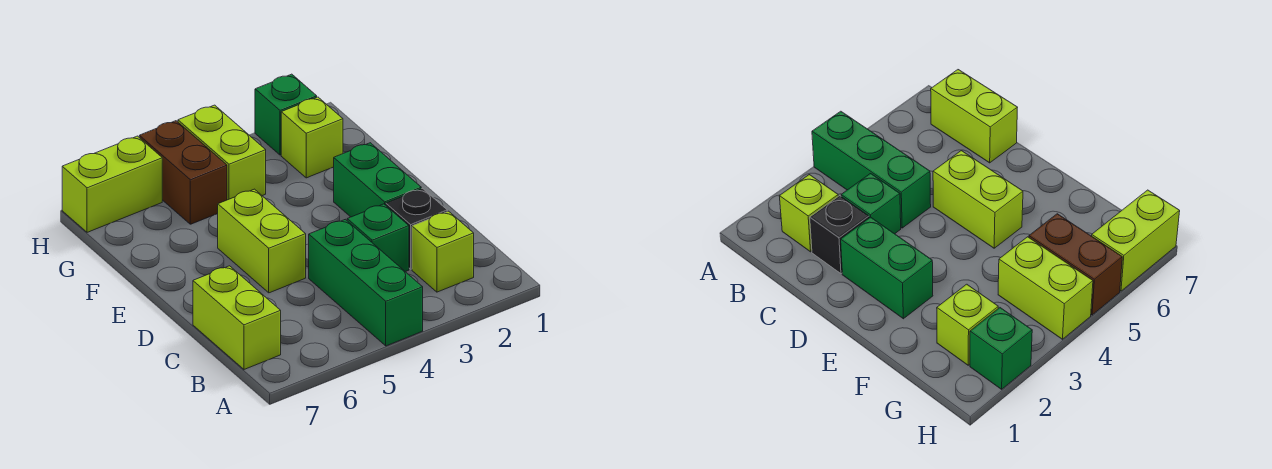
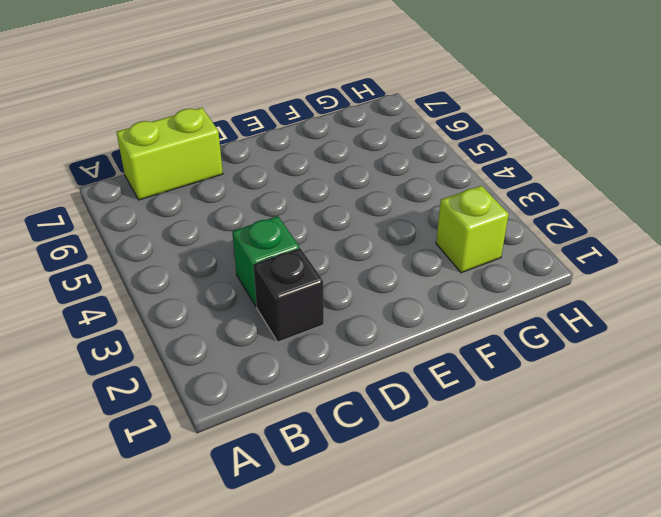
none -> green 1x3 brick [309,219,423,346]
none -> lime 1x1 brick [412,211,474,292]
none -> green 1x2 brick [334,143,421,217]

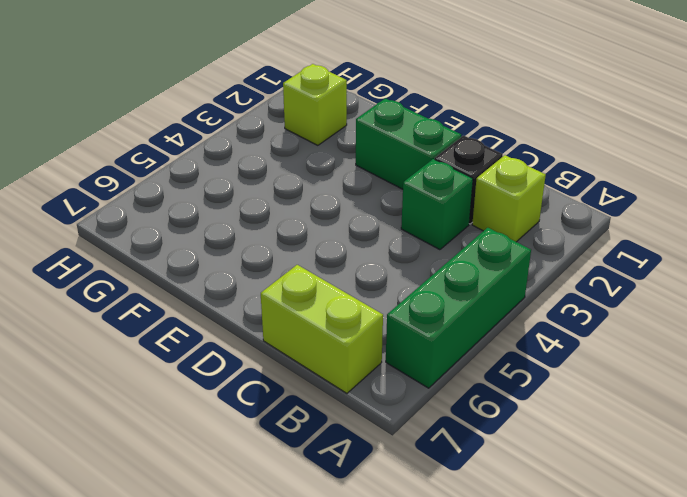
green 1x3 brick [386,228,531,388] -> green 1x3 brick turned to [309,219,423,346]
none -> lime 1x2 brick [218,189,306,293]
none -> lime 1x2 brick [178,105,266,200]
none -> brown 1x2 brick [139,121,227,224]

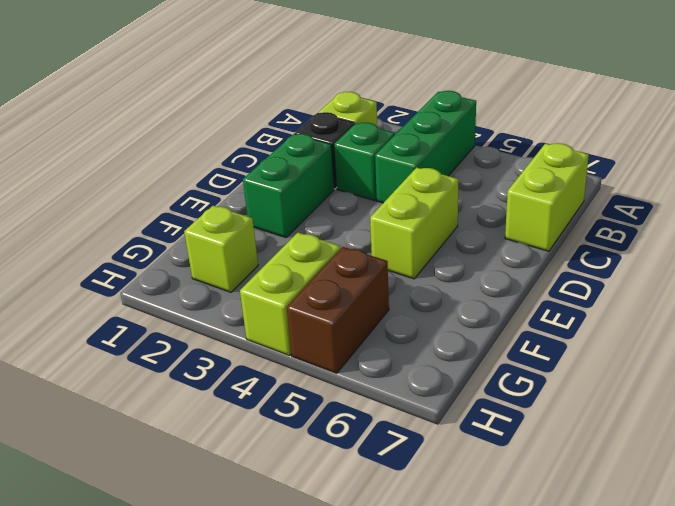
none -> green 1x1 brick [255,74,317,155]
none -> lime 1x2 brick [62,136,162,232]

